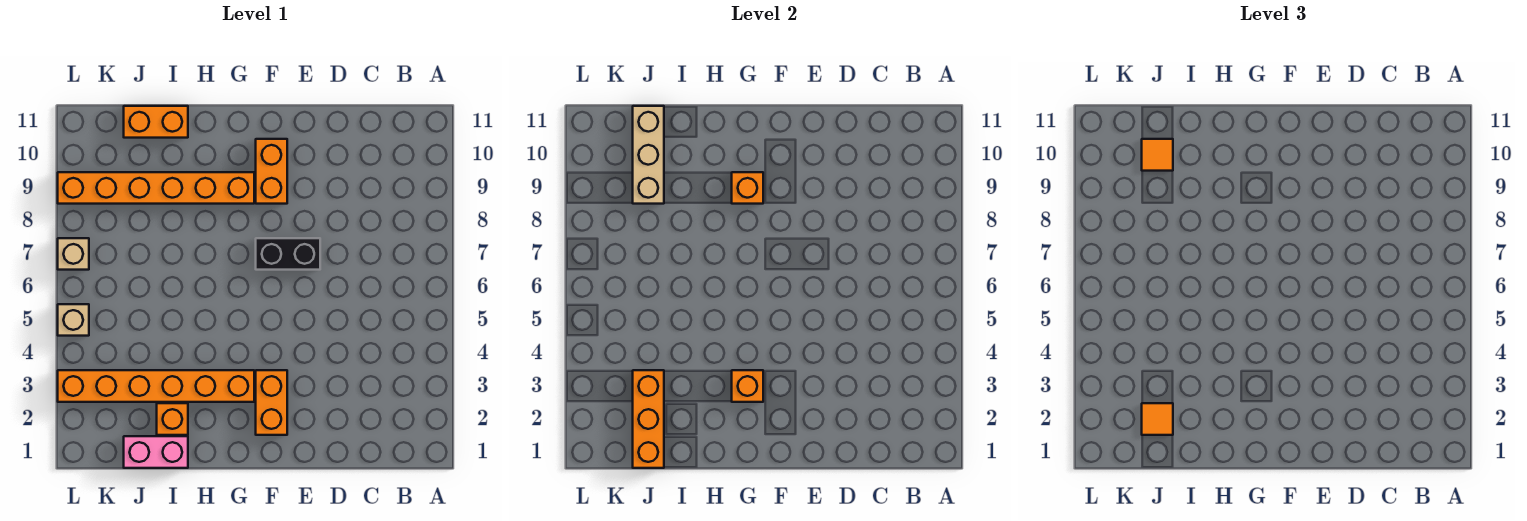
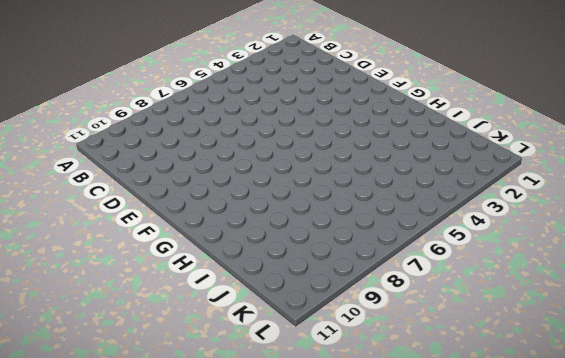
none -> black 1x2 brick [256,238,320,270]
none -> orange 1x2 brick [256,370,287,435]
none -> orange 1x2 brick [256,139,287,204]

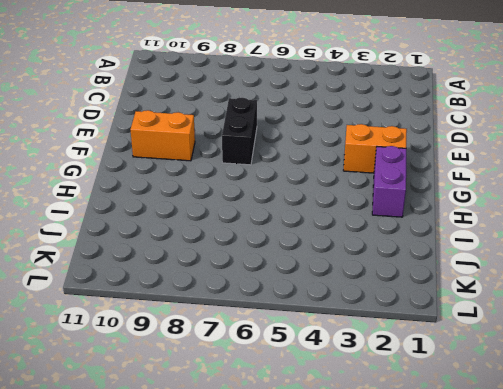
purple 1x2 brick [372,146,406,217] -> none
none -> orange 1x6 brick [58,370,254,402]
none -> orange 1x6 brick [58,172,254,204]
none -> pink 1x2 brick [124,436,188,468]

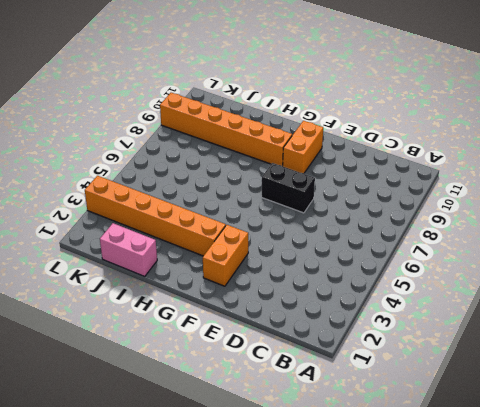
none -> orange 1x1 brick [157,403,188,435]
none -> orange 1x2 brick [124,106,188,138]
none -> tan 1x1 brick [58,304,89,336]

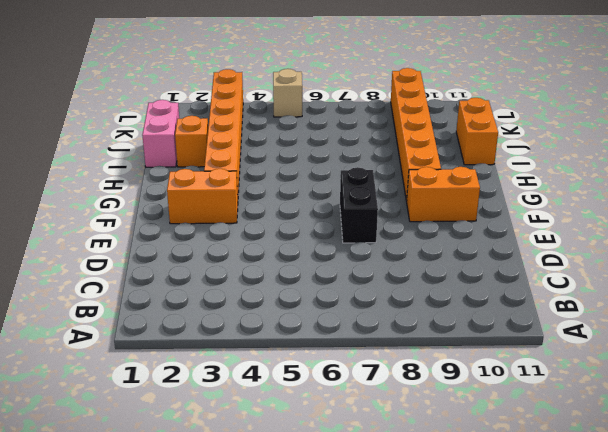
none -> tan 1x1 brick [58,238,89,270]
none -> orange 1x1 brick [732,370,763,402]
none -> orange 1x1 brick [732,172,763,204]

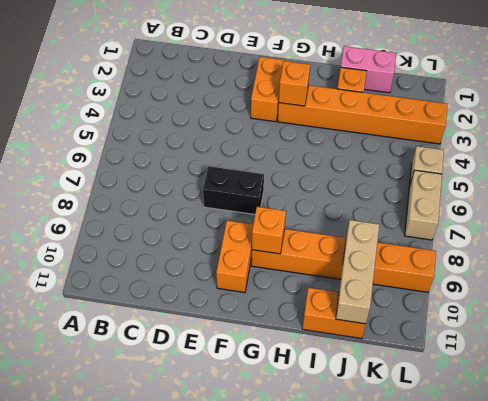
tan 1x2 brick [405,170,442,240] -> tan 1x1 brick [58,238,89,270]
none -> orange 1x3 brick [633,370,664,468]
none -> orange 1x1 tile [1142,403,1173,435]
none -> orange 1x1 tile [1142,139,1173,171]

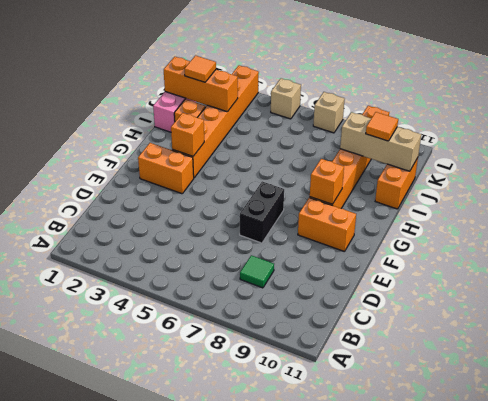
green 1x1 tile [240,255,274,288] -> none

